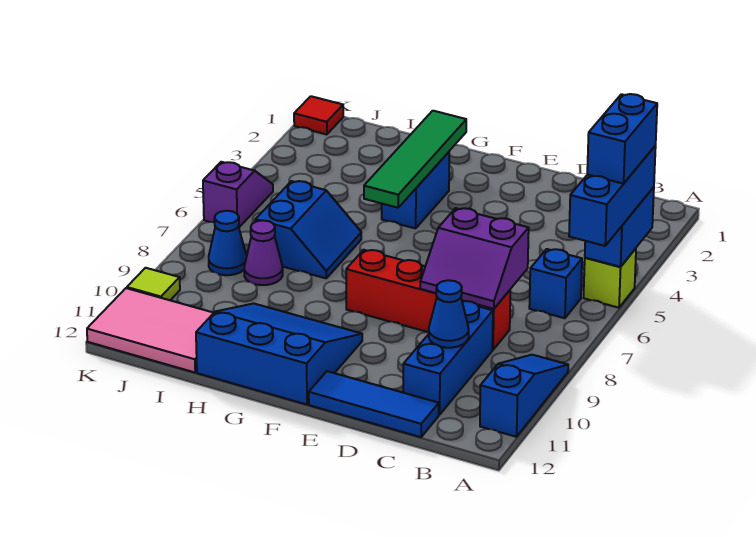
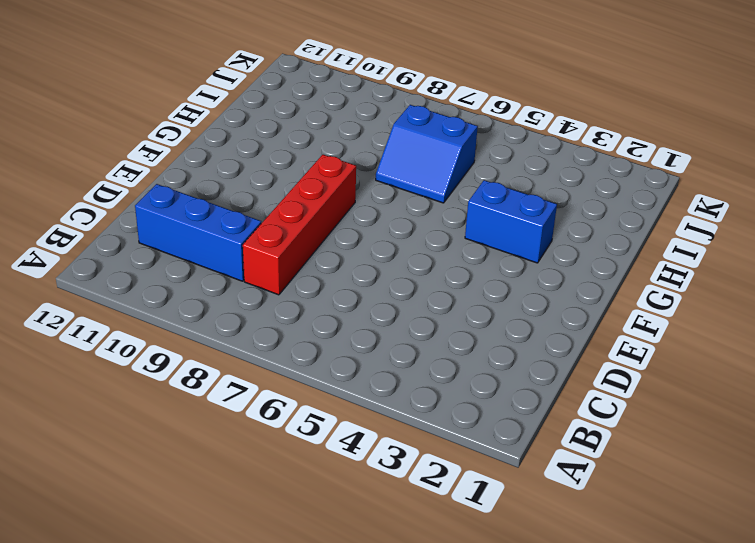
none -> lime 1x1 brick [584,249,636,308]
none -> blue 1x3 slope [480,355,568,437]
none -> blue 1x1 brick [529,249,582,318]

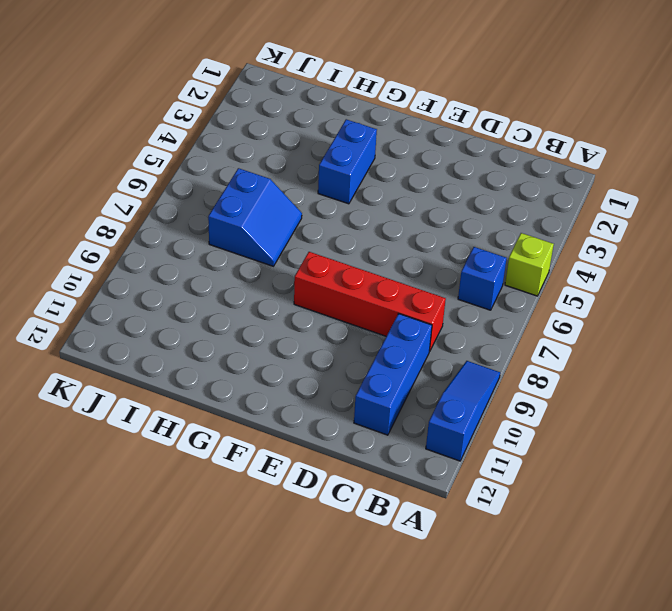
none -> blue 1x3 tile [309,371,439,437]
none -> blue 3x3 slope [196,303,362,405]
none -> purple 1x1 cone [244,220,283,285]

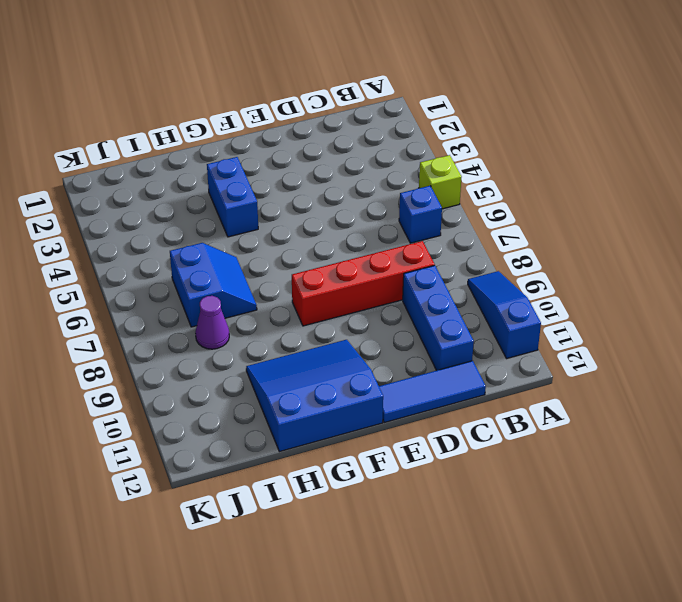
none -> pink 2x3 tile [87,288,213,372]
none -> blue 1x1 cone [209,211,247,275]
none -> red 1x1 tile [294,96,343,134]

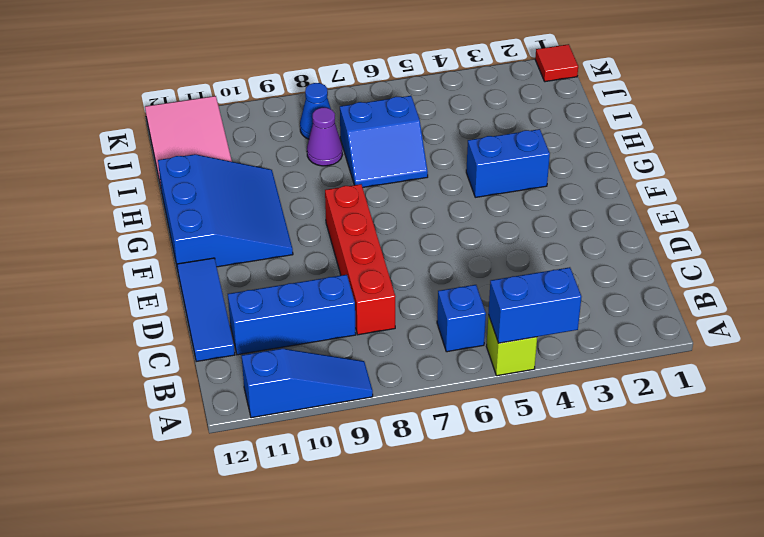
none -> purple 1x2 slope [203,162,273,227]
none -> lime 1x1 tile [127,268,180,300]
none -> purple 2x2 slope [420,208,529,309]

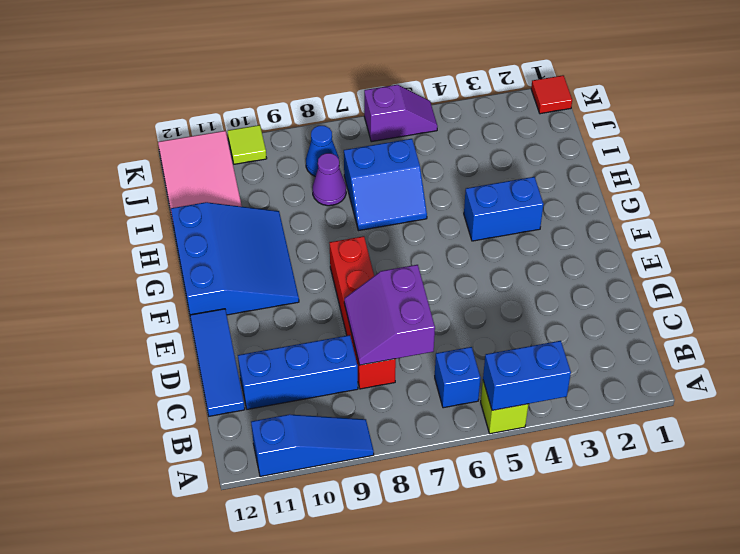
none -> blue 1x1 cone [429,280,469,348]
none -> green 1x4 tile [364,111,466,208]
none -> blue 1x3 brick [569,146,656,246]

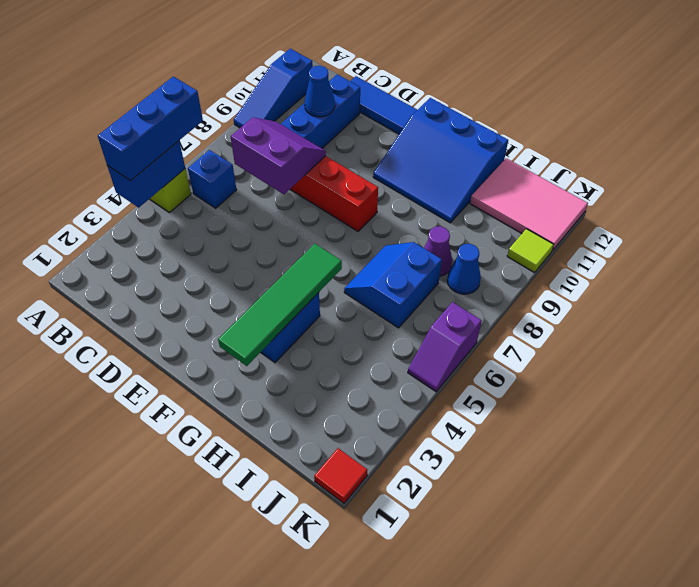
none -> blue 1x2 brick [587,94,657,184]

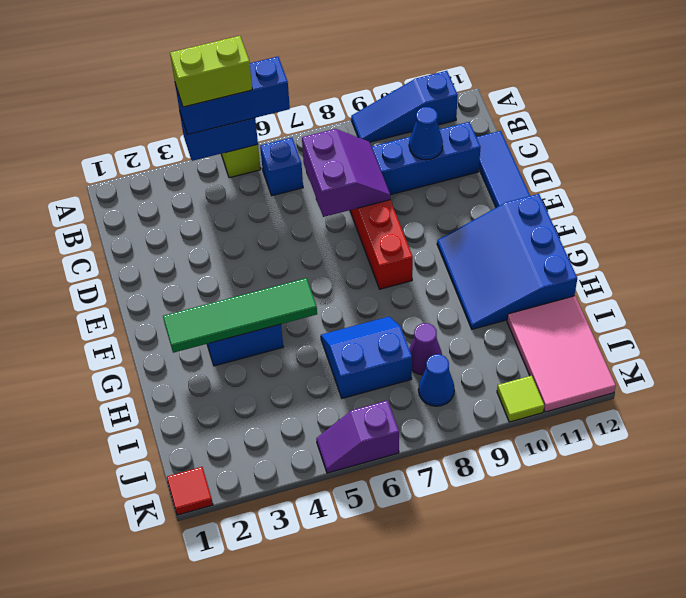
lime 1x2 brick [170,36,252,107] -> blue 1x2 brick [587,94,657,184]

